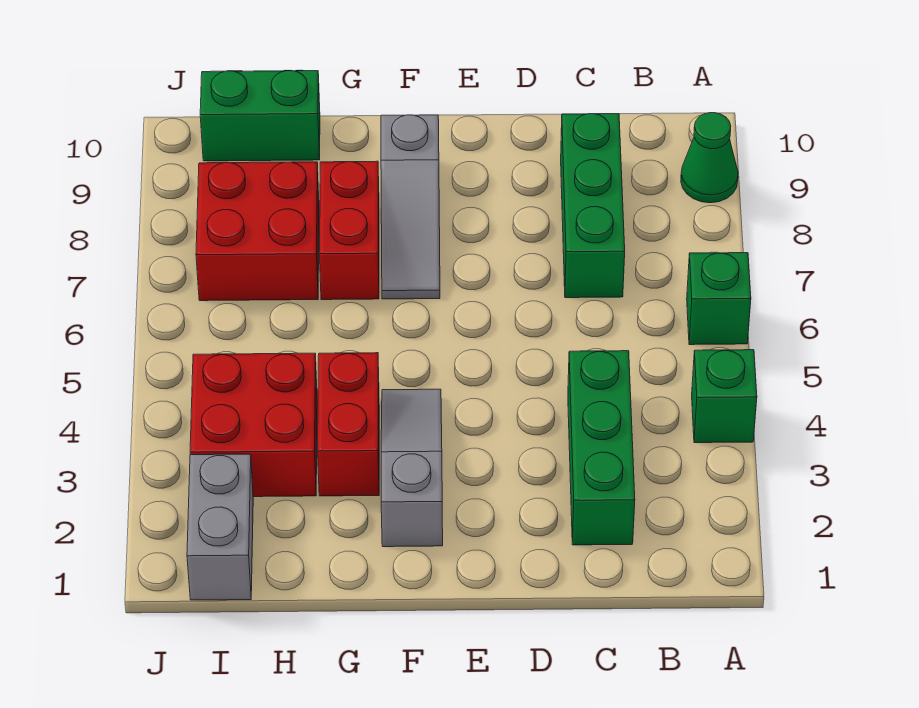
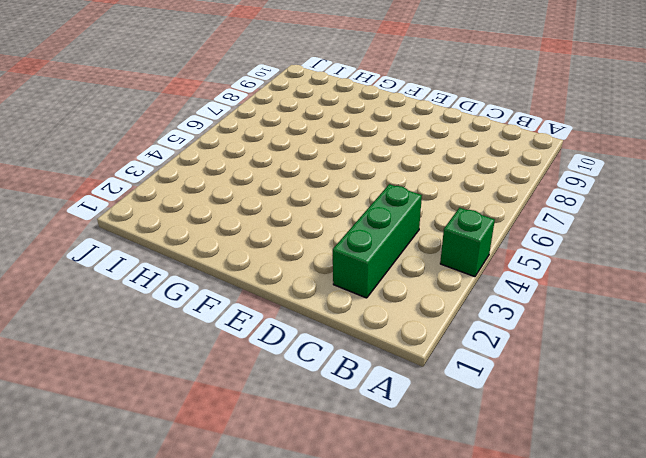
none -> green 1x1 brick [687,253,751,345]
none -> green 1x1 cone [681,113,738,203]
none -> green 1x3 brick [561,114,625,298]

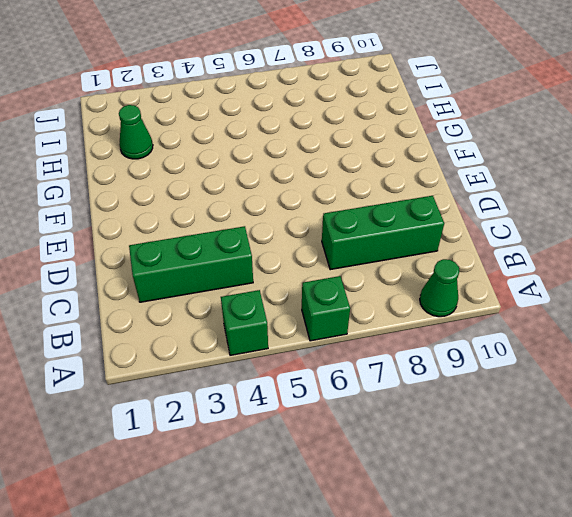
green 1x1 cone [119,105,153,159] -> none
none -> grey 1x3 slope [381,389,443,547]
none -> grey 1x3 slope [381,115,440,299]
none -> red 1x2 brick [318,353,379,496]

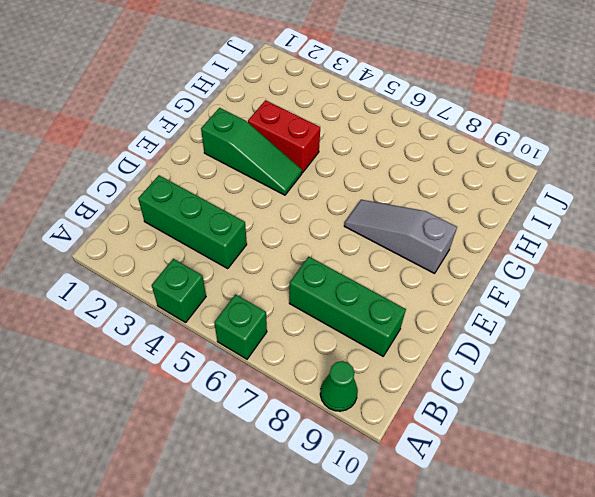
green 1x3 slope [201,108,302,195] -> grey 1x3 slope [381,389,443,547]
none -> red 1x2 brick [319,161,379,300]
none -> red 2x2 brick [190,353,317,497]
none -> red 2x2 brick [196,162,319,301]

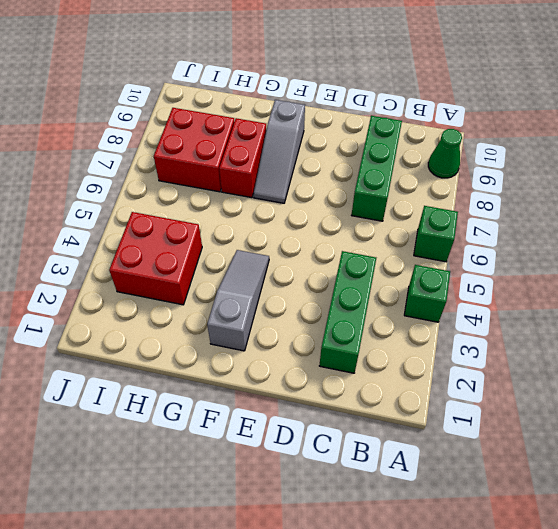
none -> red 1x2 brick [318,353,379,496]
none -> green 1x2 brick [200,71,320,161]
none -> grey 1x2 brick [187,454,253,600]

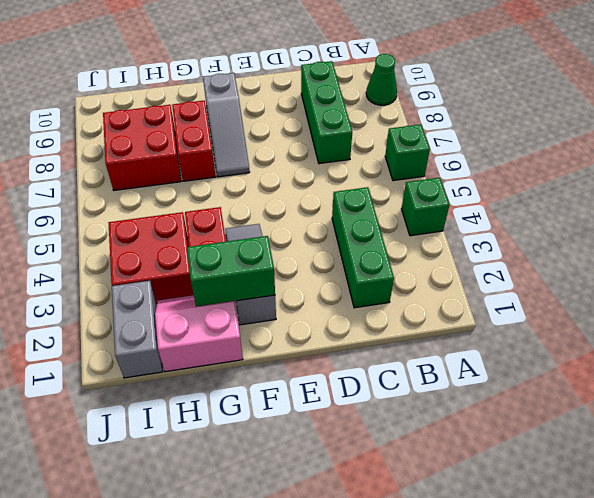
green 1x2 brick [187,236,275,307] -> green 1x2 brick moved to [200,71,320,161]
pink 2x2 slope [155,295,243,372] -> none

